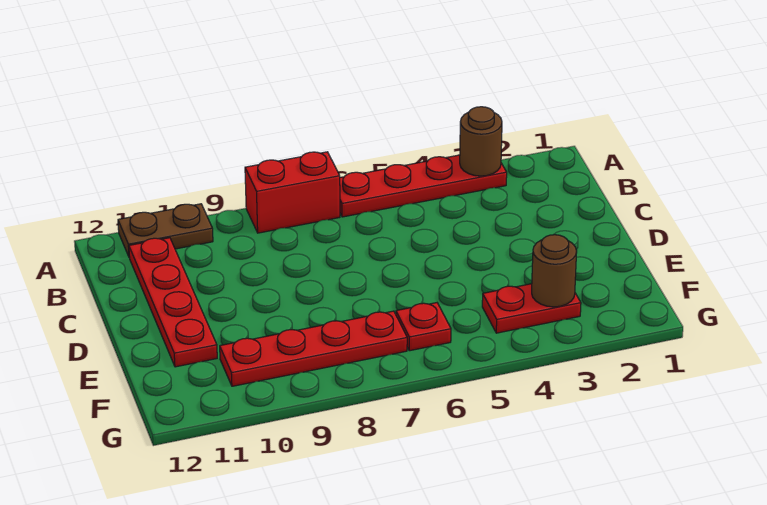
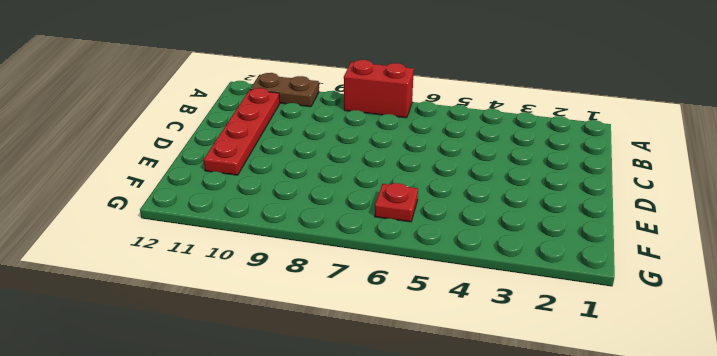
none -> red 1x4 plate [340,155,507,217]
none -> red 1x2 plate [482,284,581,333]

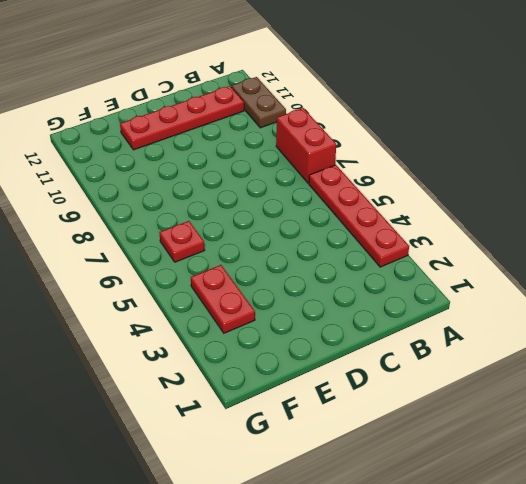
none -> red 1x4 plate [220,311,407,386]
none -> brown 1x1 round brick [460,107,502,176]

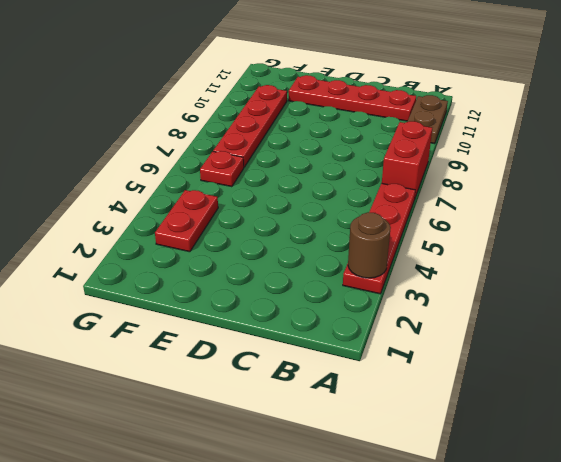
none -> brown 1x1 round brick [532,235,577,307]

